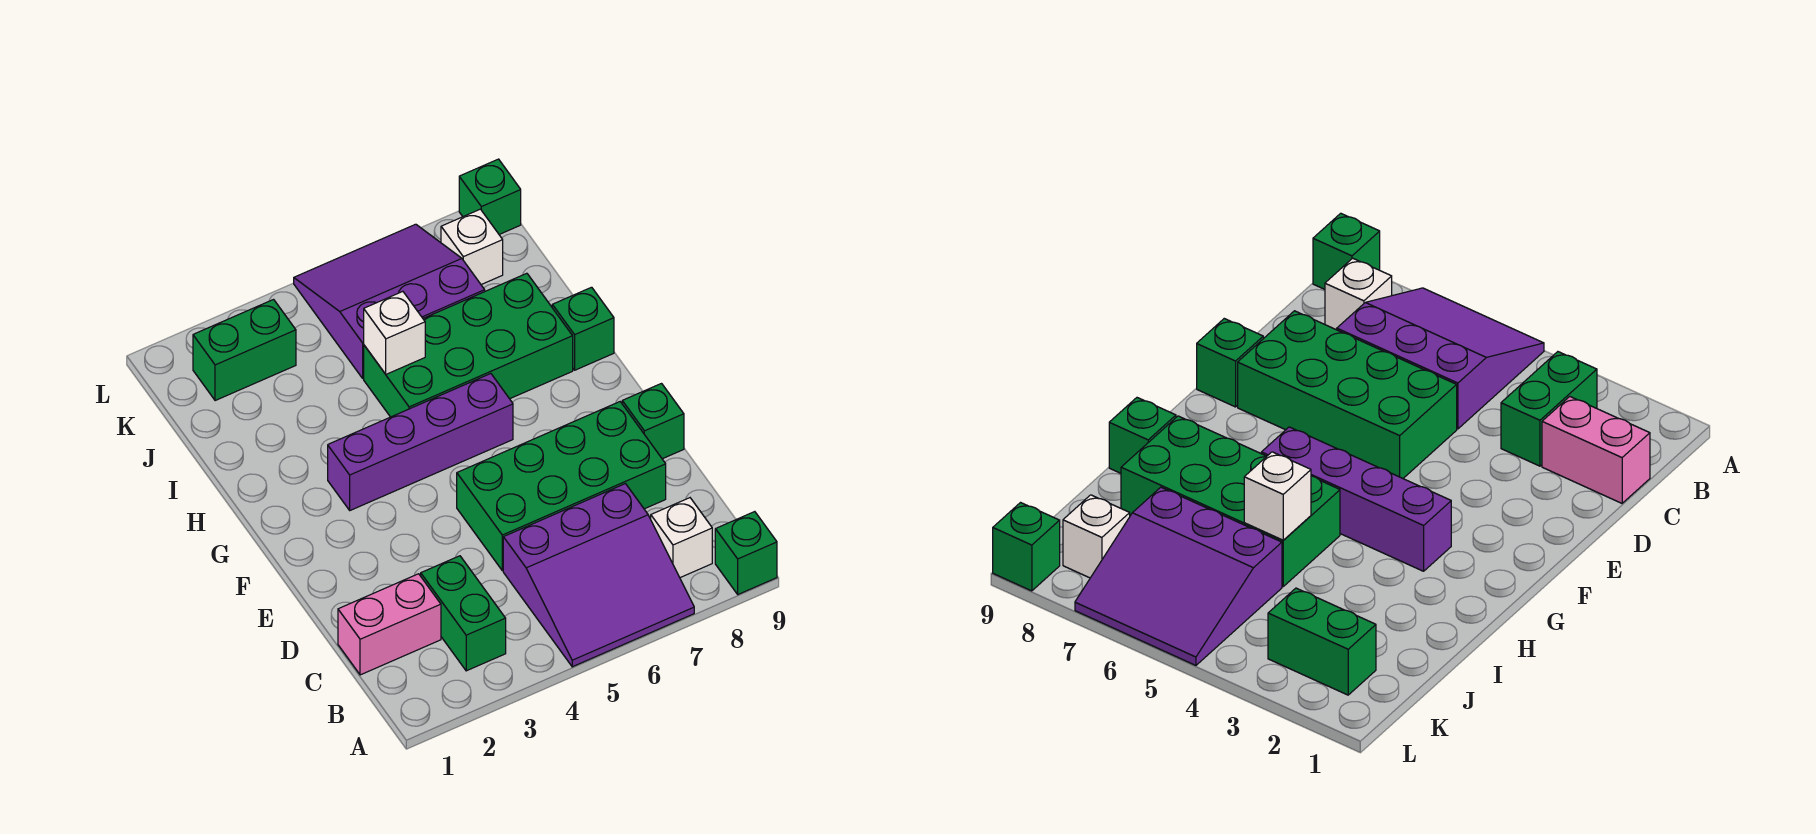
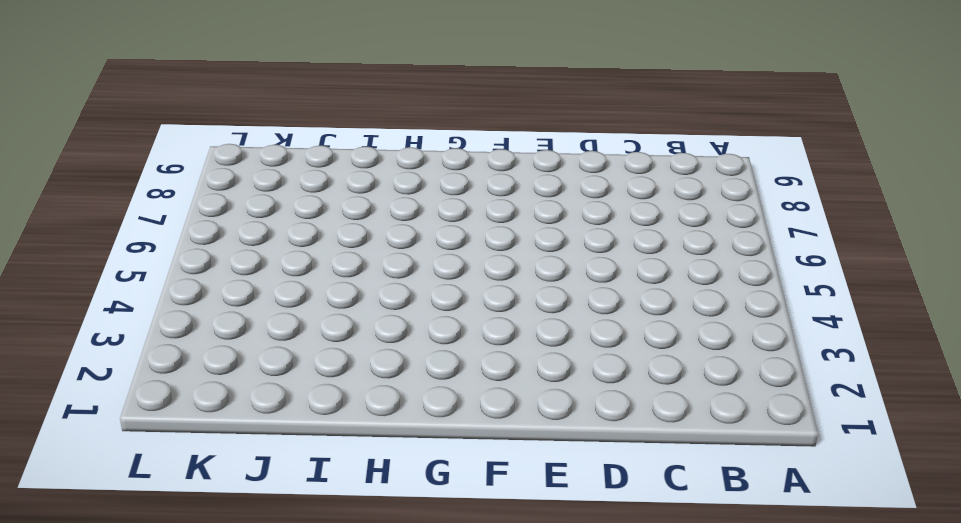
none -> purple 3x3 slope [503,484,694,667]
none -> green 1x1 brick [715,512,777,594]
none -> green 1x2 brick [421,556,506,671]

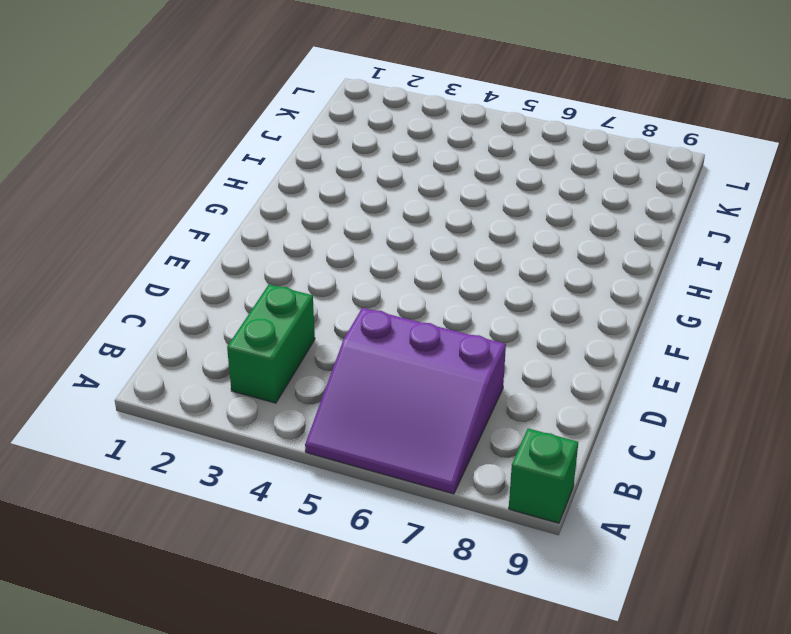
none -> white 1x1 brick [651,498,712,578]
none -> pink 1x2 brick [338,574,441,675]
none -> green 2x4 brick [457,402,666,571]

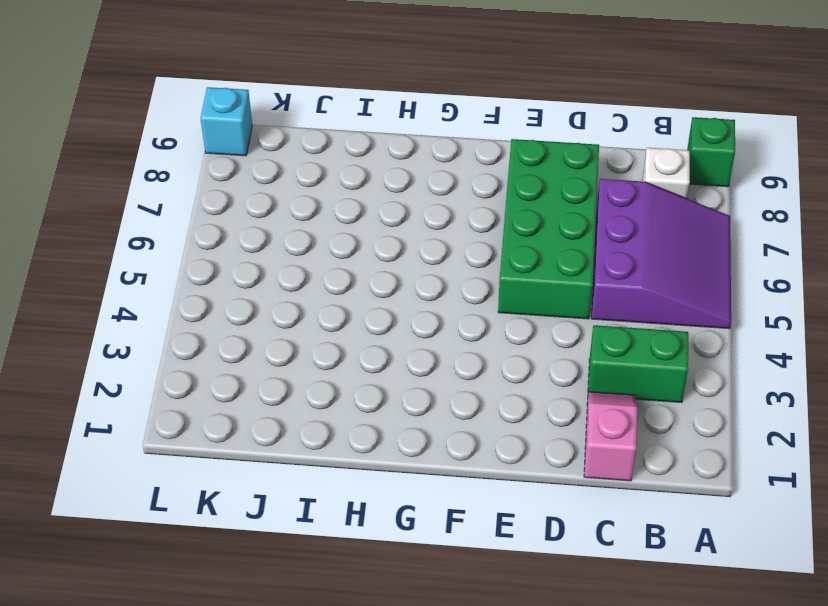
pink 1x2 slope [584,392,637,481] -> pink 1x2 brick [338,574,441,675]
cyan 1x1 brick [200,87,252,156] -> green 1x1 brick [459,159,521,234]
none -> green 1x1 brick [622,384,684,459]
none -> purple 1x4 brick [328,374,513,510]
none -> green 2x4 brick [364,273,573,417]

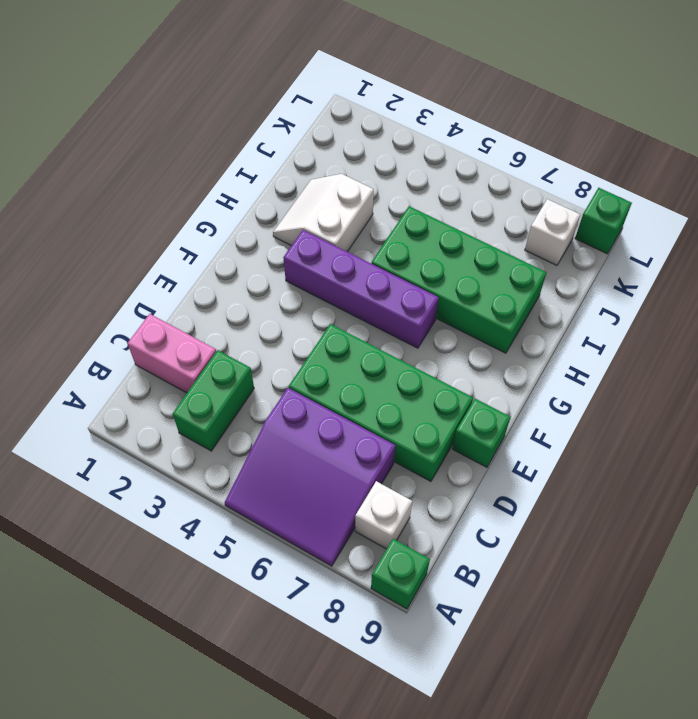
white 2x2 slope [273,174,374,252] -> none
none -> green 1x1 brick [552,287,614,370]
none -> purple 3x3 slope [294,224,485,378]
none -> green 1x2 brick [193,300,296,401]

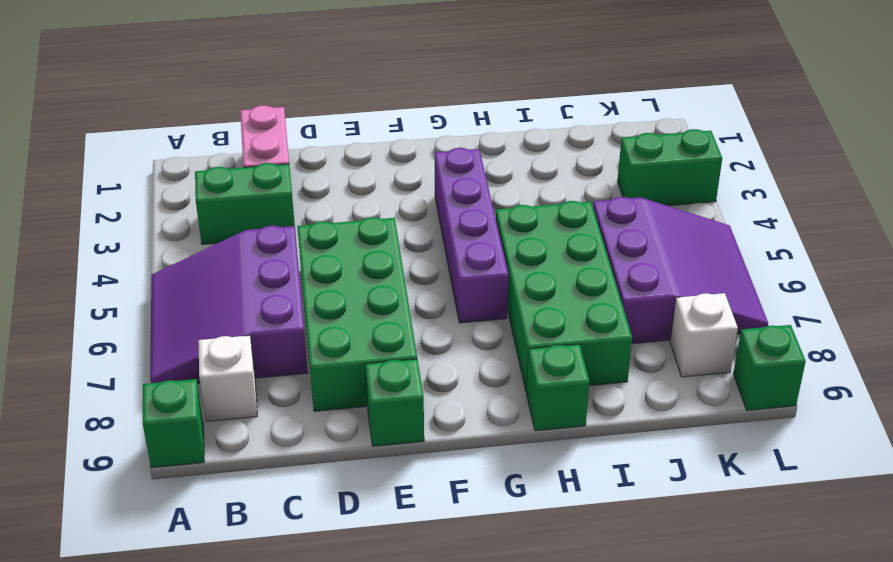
green 1x2 brick [618,129,722,206] -> green 1x2 brick turned to [193,300,296,401]
none -> white 1x1 brick [364,292,425,374]

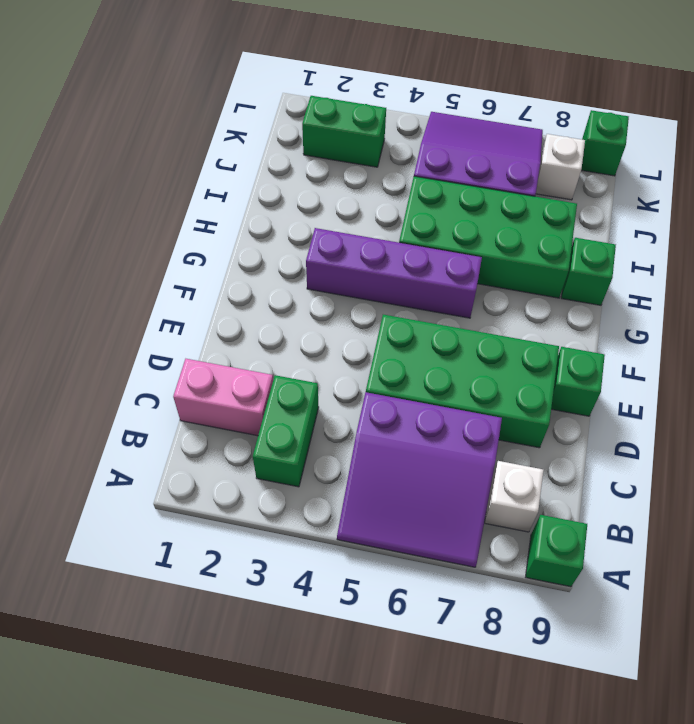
none -> white 1x1 brick [364,292,425,374]

